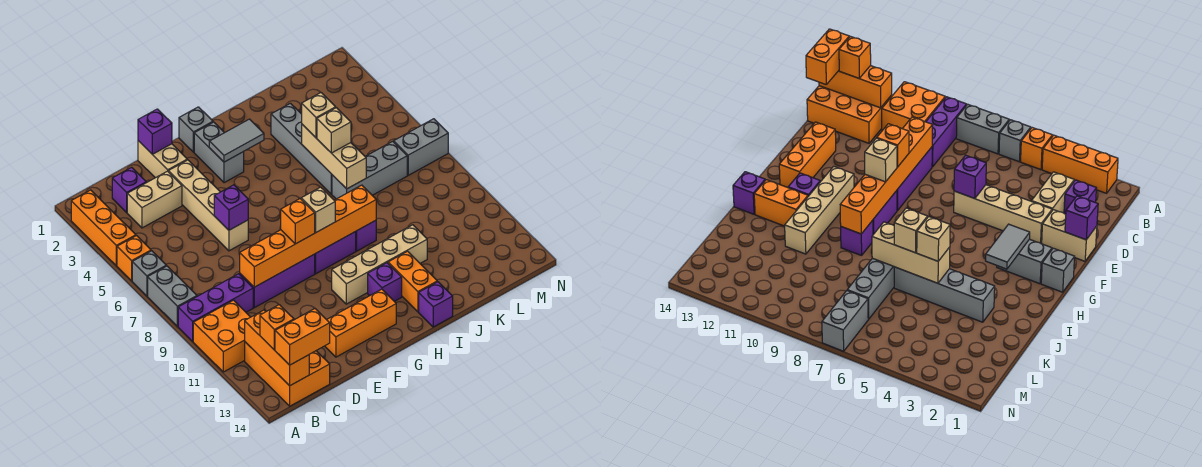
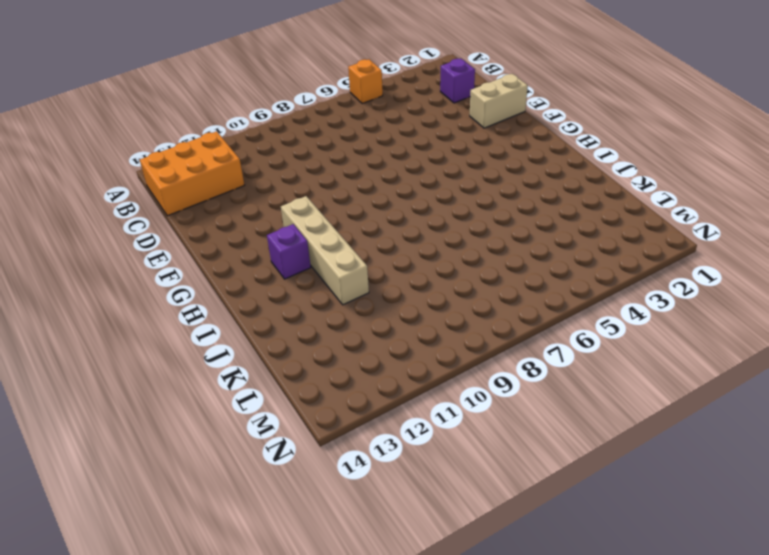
none -> orange 1x3 brick [71,190,136,266]
none -> grey 1x1 brick [132,251,166,296]
none -> grey 1x2 brick [148,266,197,326]
none -> purple 1x3 brick [178,274,253,342]

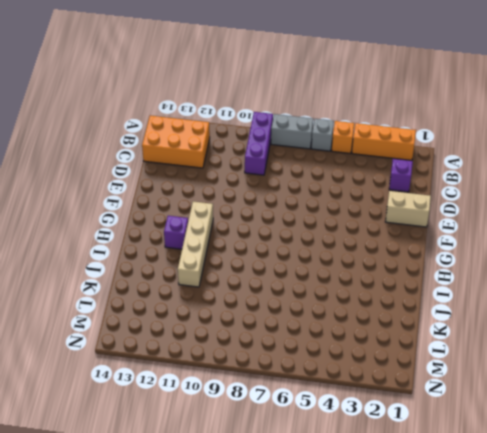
none -> orange 2x2 brick [193,300,250,372]
none -> tan 1x2 brick [127,171,182,228]
none -> purple 1x3 brick [240,254,315,308]
none -> tan 1x4 brick [168,160,248,251]

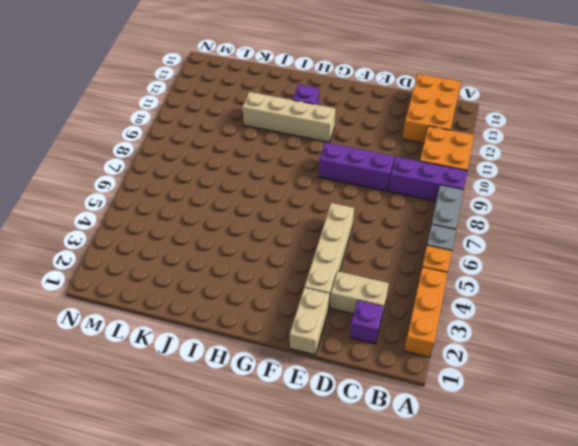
none -> orange 1x3 brick [325,289,396,357]
none -> grey 1x1 brick [179,107,213,152]
none -> grey 1x2 brick [194,122,244,183]
none -> purple 1x2 brick [315,232,356,274]

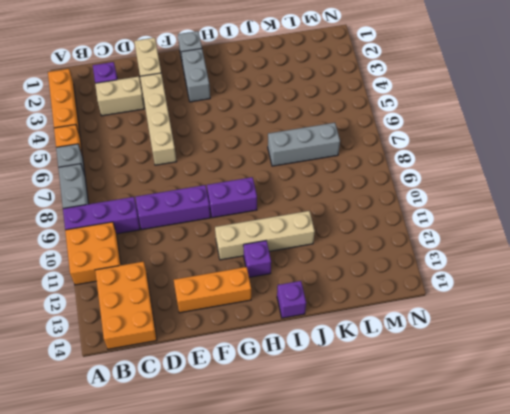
none -> purple 1x1 brick [356,220,376,251]
none -> orange 1x2 brick [388,251,437,312]
none -> grey 1x4 brick [271,103,332,194]
none -> grey 1x2 brick [394,119,448,175]

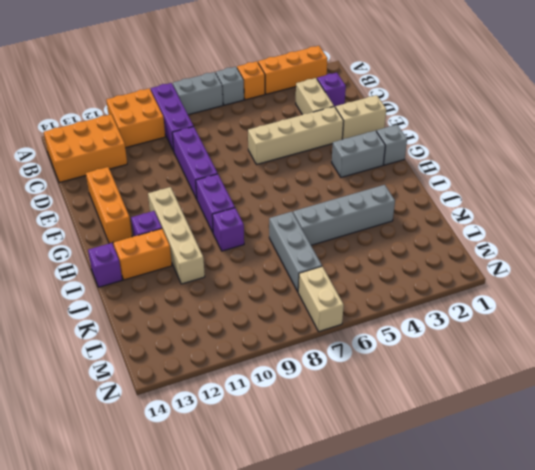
tan 1x2 brick [298,266,344,332] -> grey 1x2 brick [394,119,448,175]
none -> orange 1x3 brick [245,310,309,386]
none -> orange 1x6 brick [240,185,376,287]
none -> purple 1x1 brick [138,109,172,154]
none -> purple 1x1 brick [214,185,248,230]

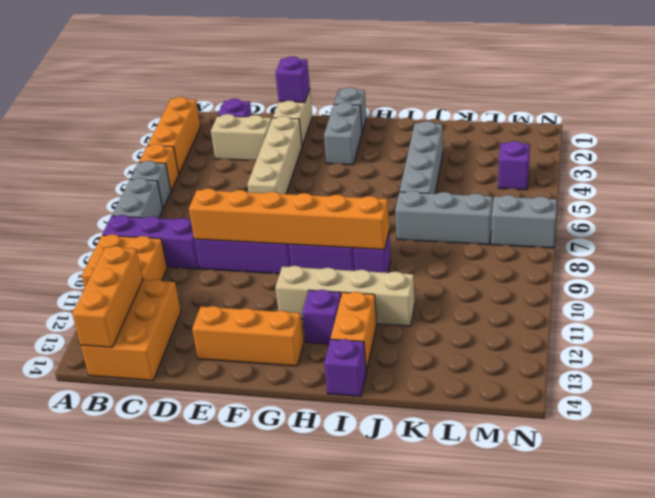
purple 1x1 brick [498,141,530,190] -> purple 1x1 brick moved to [214,185,248,230]
none -> grey 1x2 tile [209,119,264,162]
none -> tan 1x3 brick [302,124,366,189]
none -> orange 1x1 brick [260,305,294,350]
none -> orange 1x2 brick [275,308,330,365]

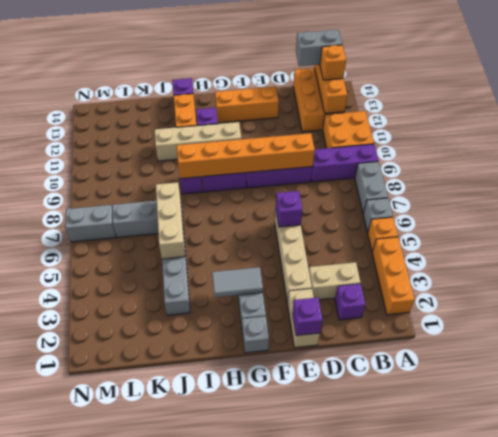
grey 1x2 brick [296,30,342,66] -> orange 1x2 brick [275,308,330,365]
none -> orange 1x1 brick [281,199,315,244]
none -> tan 1x1 brick [301,187,335,232]
none -> tan 1x1 brick [302,93,336,138]
none -> tan 1x1 brick [317,108,351,153]

